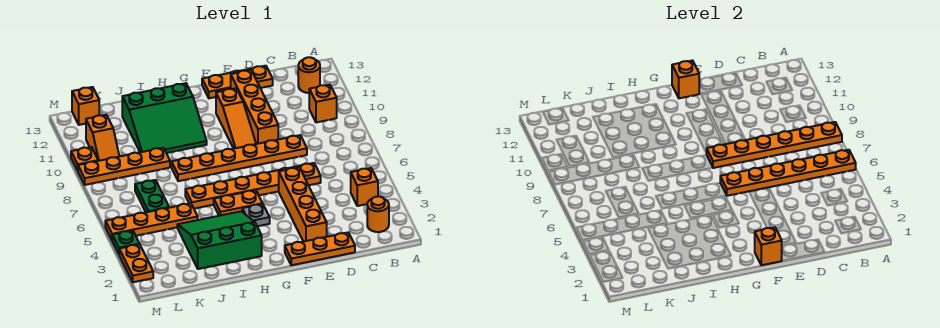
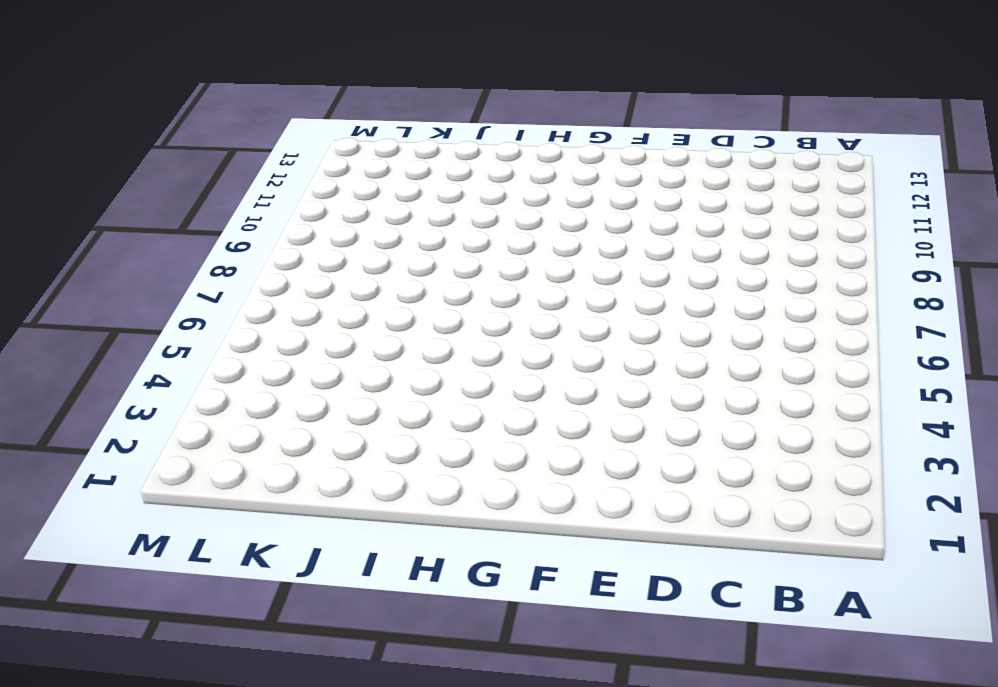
none -> orange 1x1 round brick [367,196,389,232]
none -> orange 1x1 brick [351,168,378,206]
none -> orange 1x1 brick [309,85,337,122]

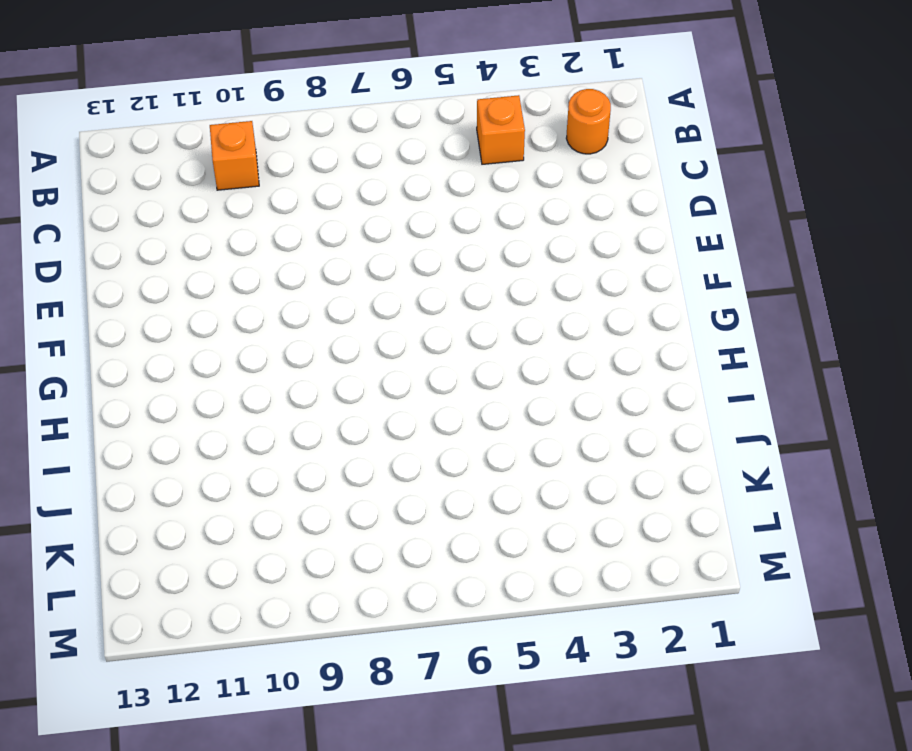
none -> orange 1x1 round brick [298,57,320,93]
none -> orange 1x3 plate [285,233,355,265]
none -> orange 1x6 plate [185,163,321,209]

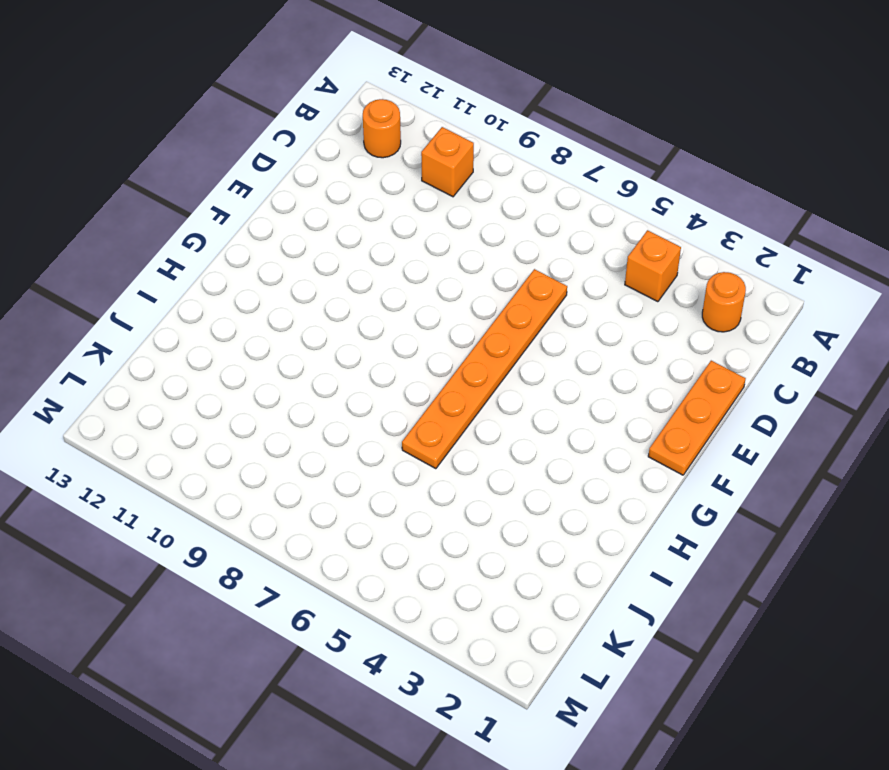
none -> orange 1x6 plate [172,135,307,181]
none -> orange 1x3 plate [202,66,273,98]
none -> orange 1x4 brick [279,167,327,242]

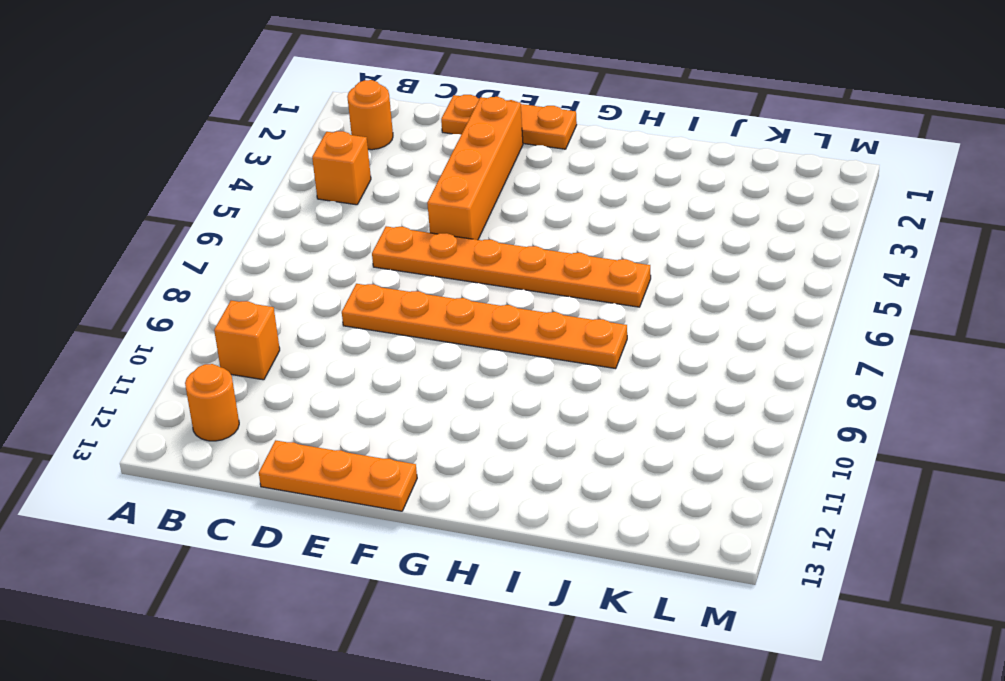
none -> orange 1x4 brick [231,70,278,144]
none -> orange 1x3 slope [216,88,256,149]
none -> grey 1x1 plate [242,204,270,226]

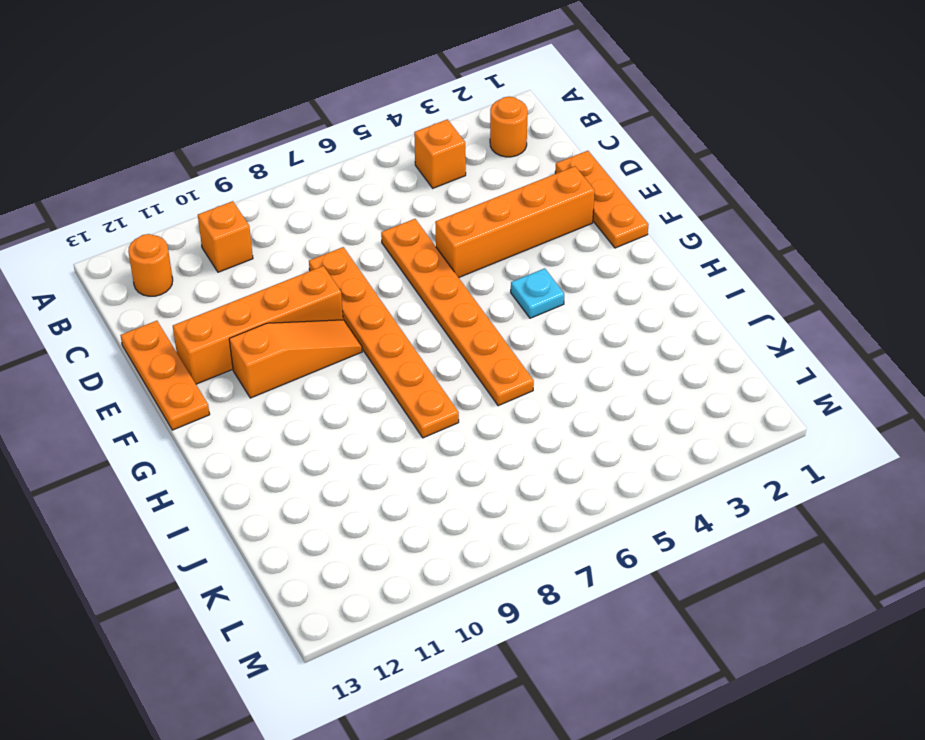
cyan 1x1 plate [511,268,564,318] -> grey 1x1 plate [242,204,270,226]
none -> orange 1x2 plate [214,190,263,216]
none -> green 3x3 slope [177,211,262,269]
none -> green 3x3 slope [122,83,207,153]

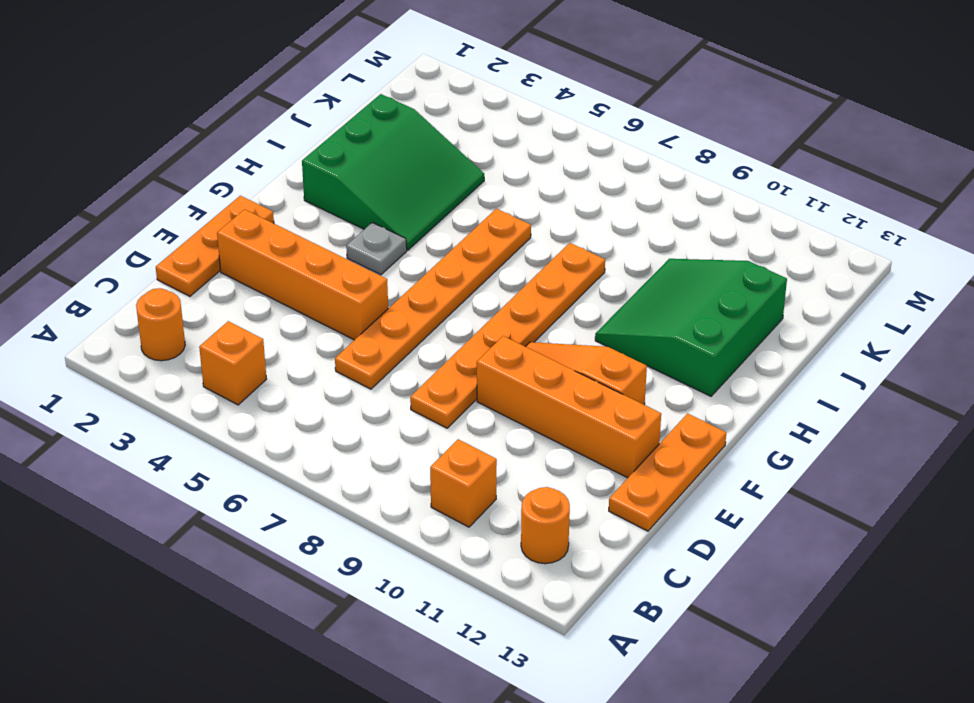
none -> orange 1x2 plate [214,190,263,216]
none -> orange 1x4 plate [105,203,198,240]
none -> orange 1x4 plate [78,148,170,185]

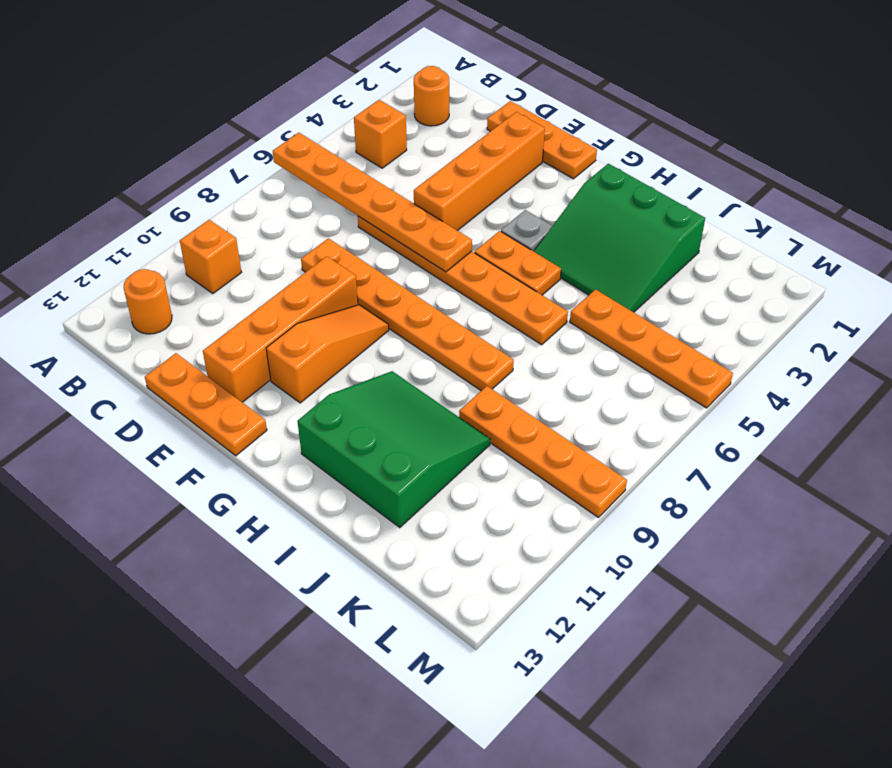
none -> green 1x2 plate [135,180,169,212]
none -> orange 1x2 slope [86,115,119,161]
none -> orange 1x1 brick [72,87,99,125]

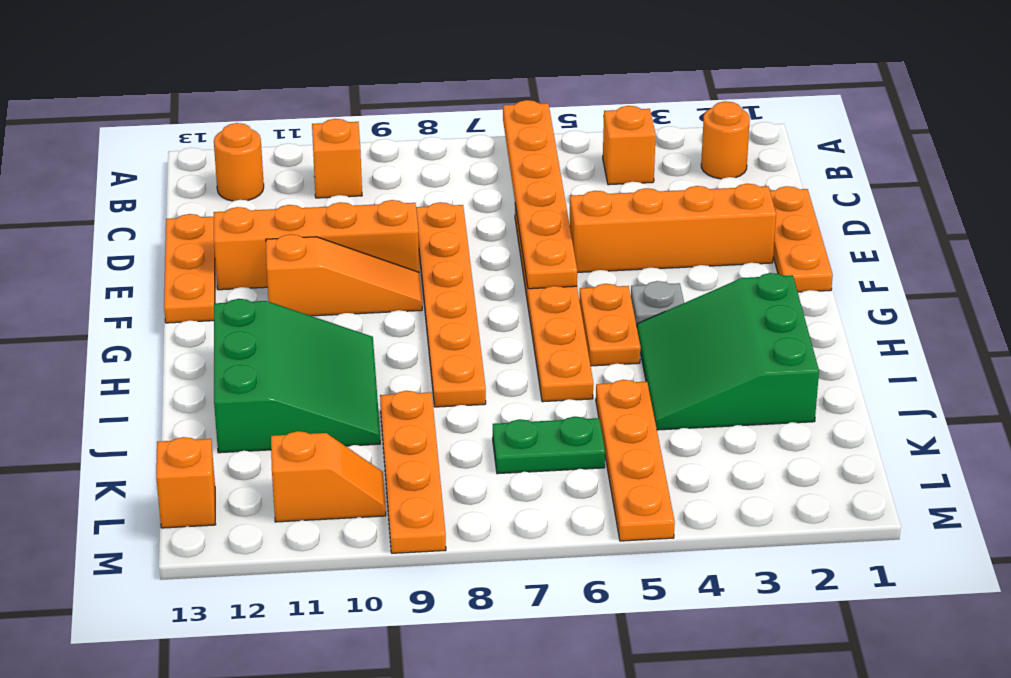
none -> orange 1x2 plate [119,244,153,282]
none -> green 1x1 plate [112,230,139,254]
none -> orange 1x1 plate [71,147,98,170]

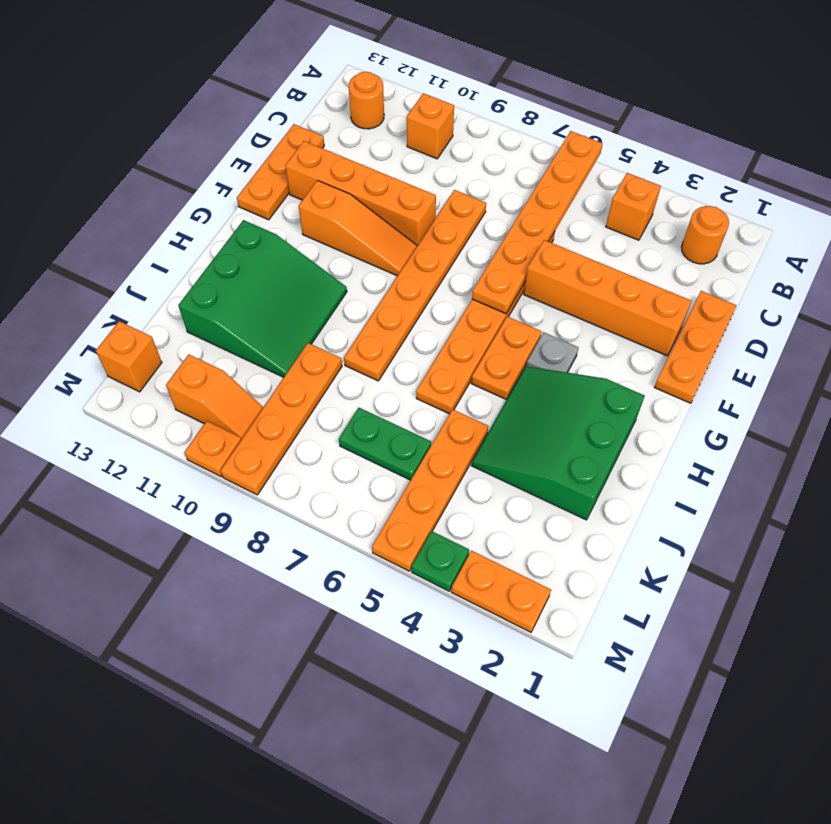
none -> orange 1x6 plate [706,122,842,168]
none -> orange 1x1 brick [755,227,782,265]
none -> orange 1x1 brick [672,61,700,98]

